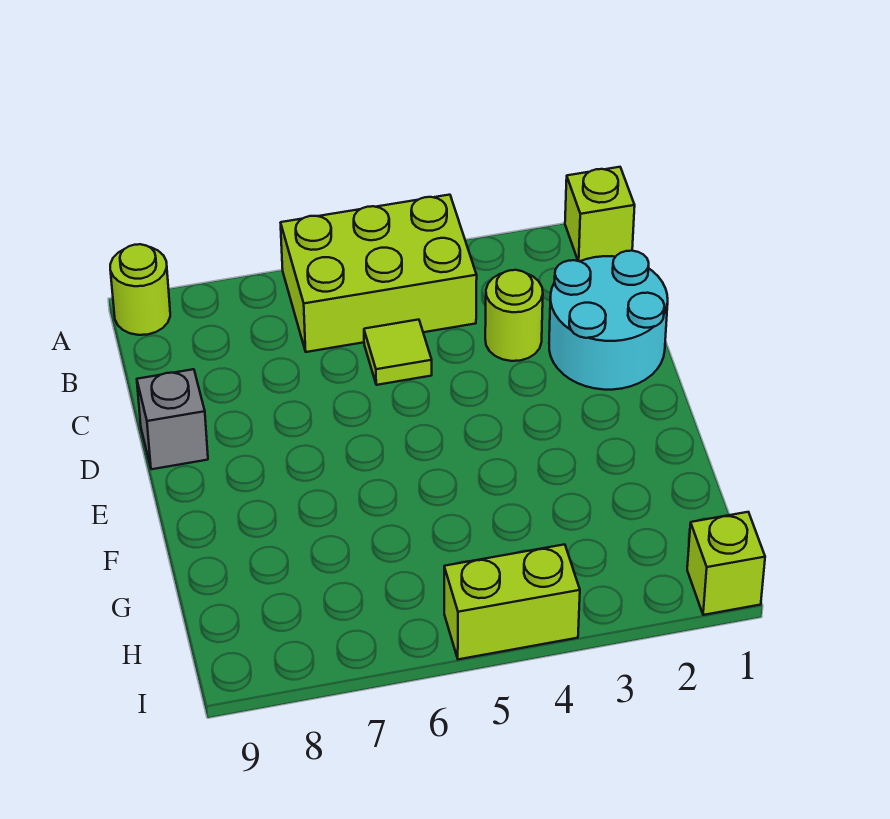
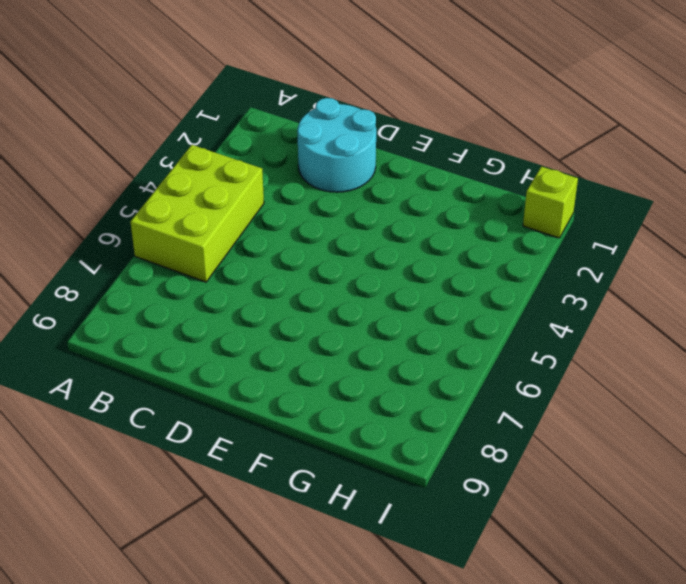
none -> lime 1x1 brick [565,167,635,261]
none -> lime 1x1 round brick [110,244,170,335]

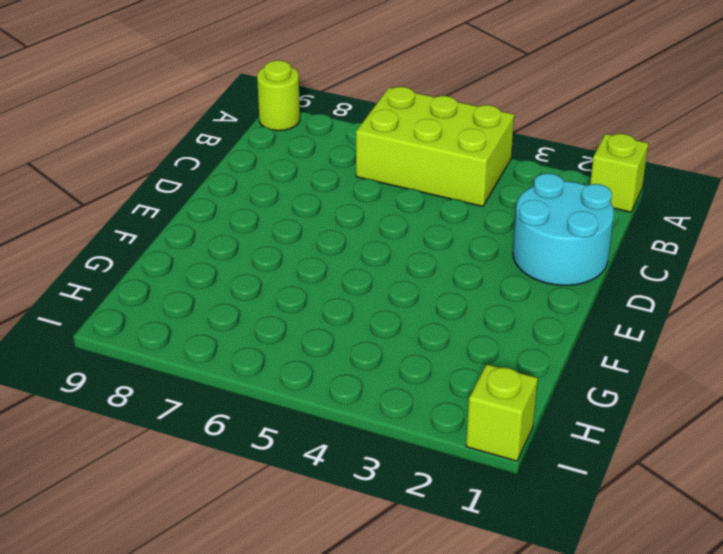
none -> lime 1x1 round brick [485,270,543,361]
none -> lime 1x1 tile [364,320,432,385]

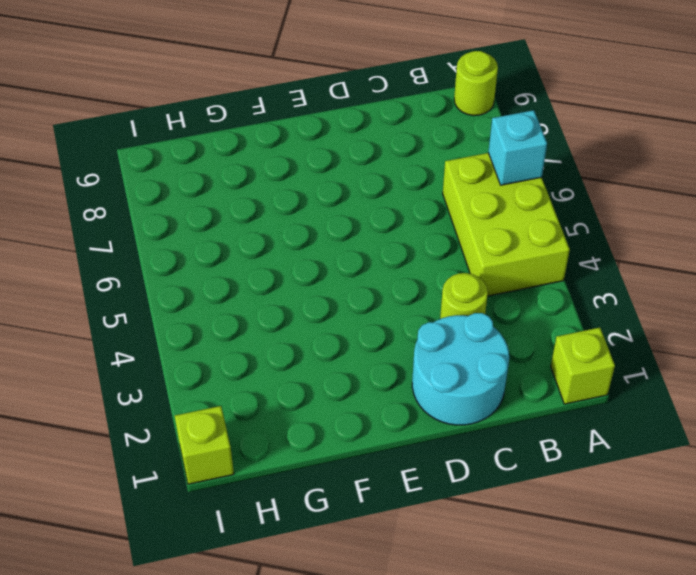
cyan 1x1 brick [488,110,547,185] -> none
none -> lime 1x1 tile [364,320,432,385]
none -> grey 1x1 brick [137,369,208,469]

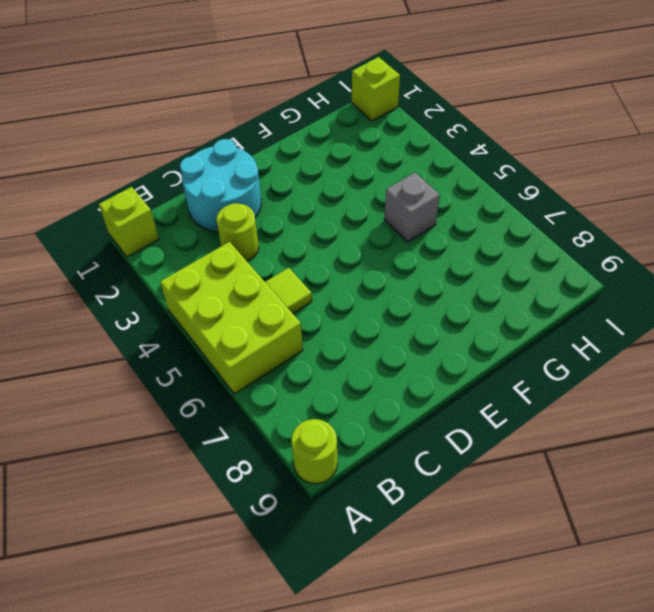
grey 1x1 brick [384,172,440,242] -> grey 1x1 brick moved to [137,369,208,469]
none -> lime 1x2 brick [444,544,580,659]

